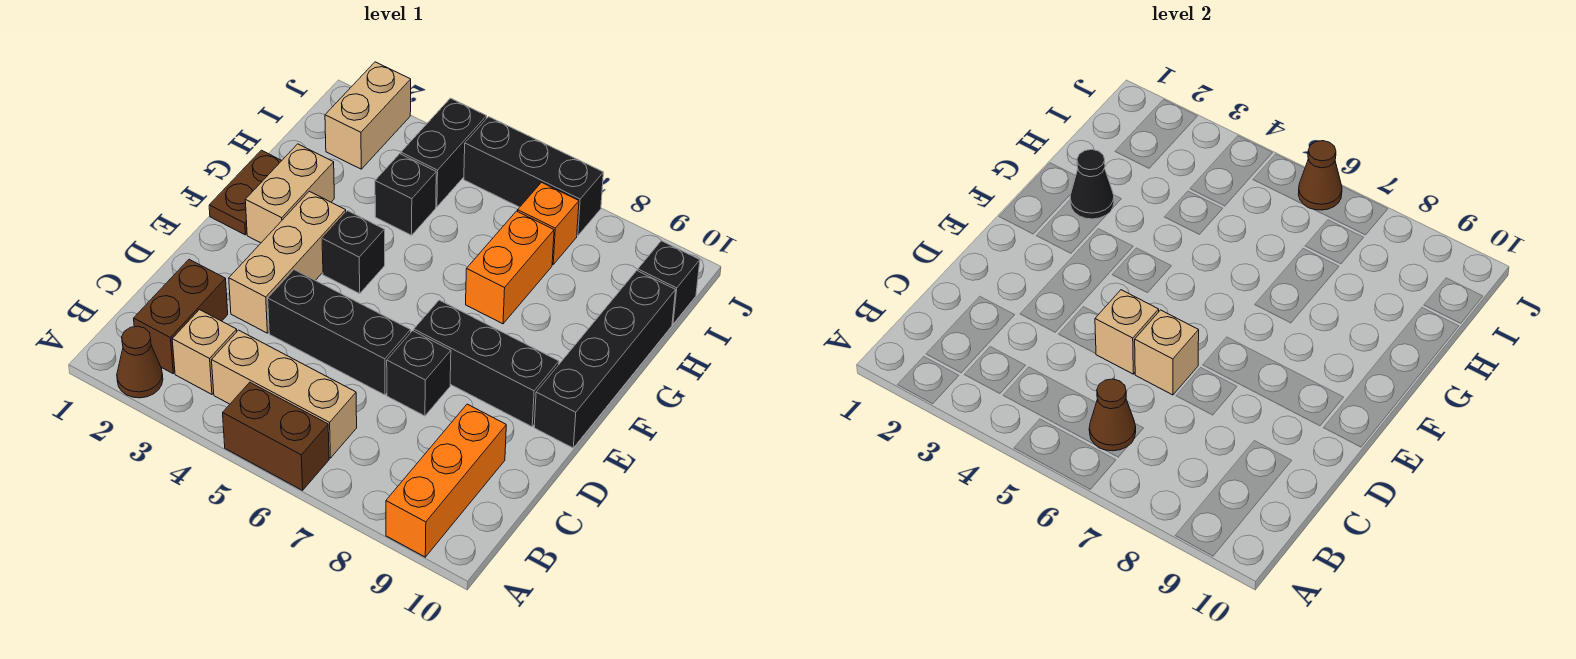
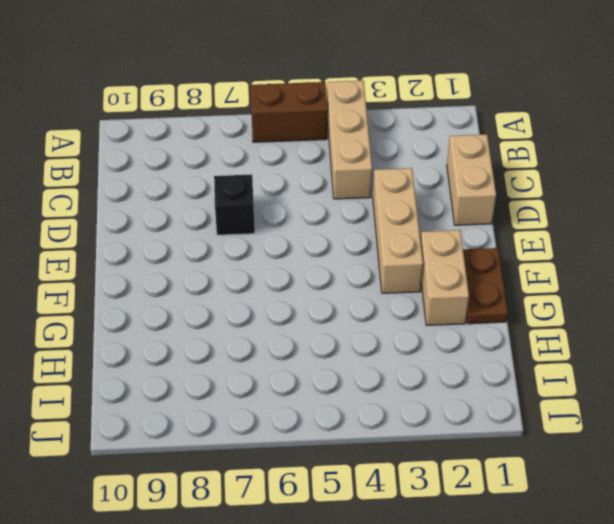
tan 1x3 brick [327,80,372,199] -> tan 1x3 brick turned to [212,330,357,458]
tan 1x2 brick [447,134,496,225] -> tan 1x2 brick moved to [325,62,411,169]
none -> brown 1x1 cone [117,326,163,398]
none -> orange 1x3 brick [386,404,506,557]
none -> brown 1x2 brick [134,259,228,373]

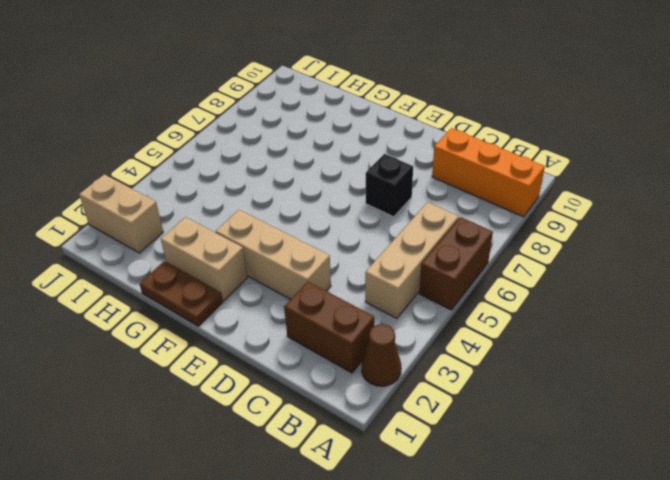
none -> tan 1x1 brick [172,310,237,394]
none -> black 1x3 brick [268,270,411,395]
none -> black 1x3 brick [414,300,559,427]

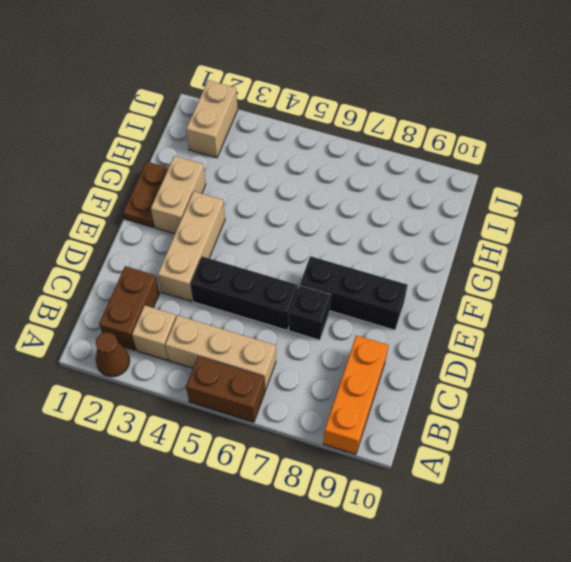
none -> black 1x4 brick [534,271,676,448]
none -> black 1x1 brick [322,211,385,293]
none -> orange 1x2 brick [466,211,554,324]

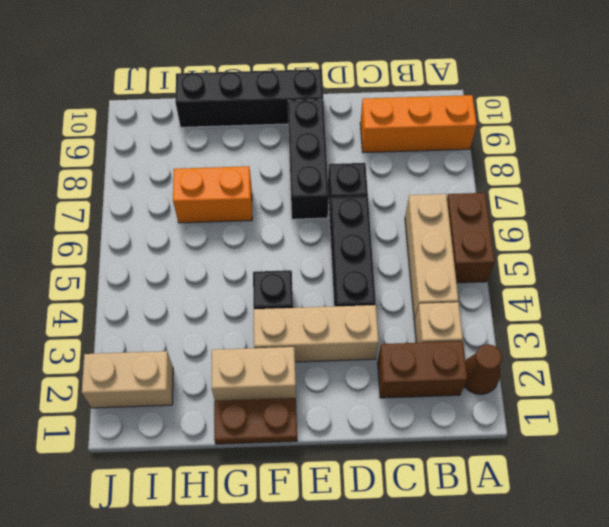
none -> black 1x1 brick [375,154,436,235]
none -> black 1x2 brick [401,98,487,207]
none -> orange 1x1 brick [518,182,579,264]

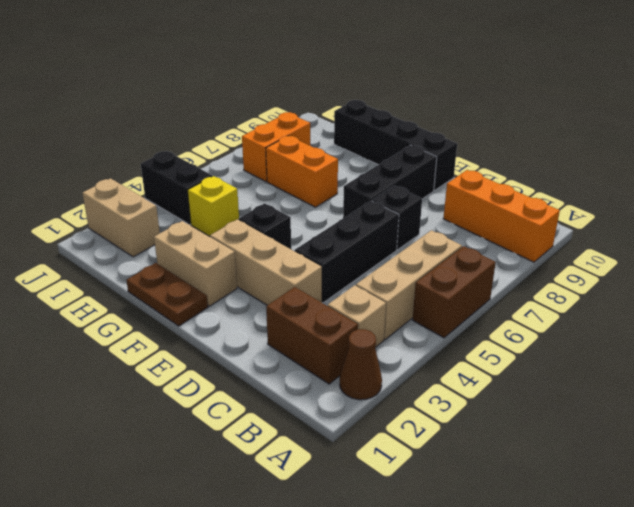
yellow 1x1 brick [188,176,239,237] -> black 1x1 brick [375,154,436,235]
orange 1x2 brick [242,112,310,182] -> orange 1x1 brick [518,182,579,264]
none -> black 1x1 brick [638,241,700,324]
none -> black 1x3 brick [464,117,603,236]
none -> brown 1x1 cone [1089,379,1136,451]

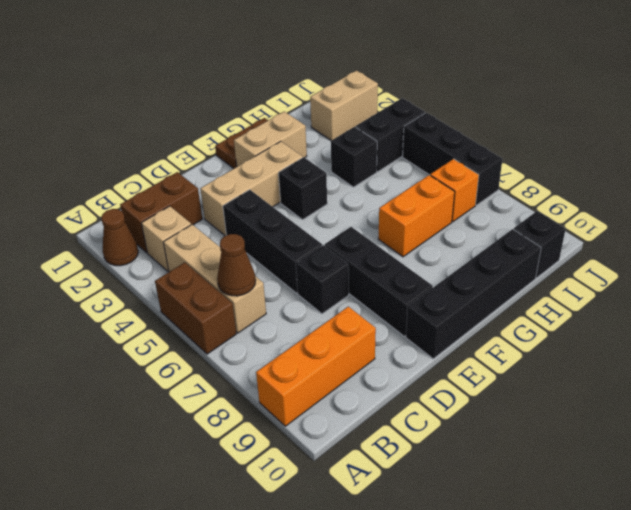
none -> tan 1x1 brick [1095,290,1159,374]
none -> tan 1x1 brick [1135,310,1199,395]
none -> black 1x1 cone [1070,150,1114,219]

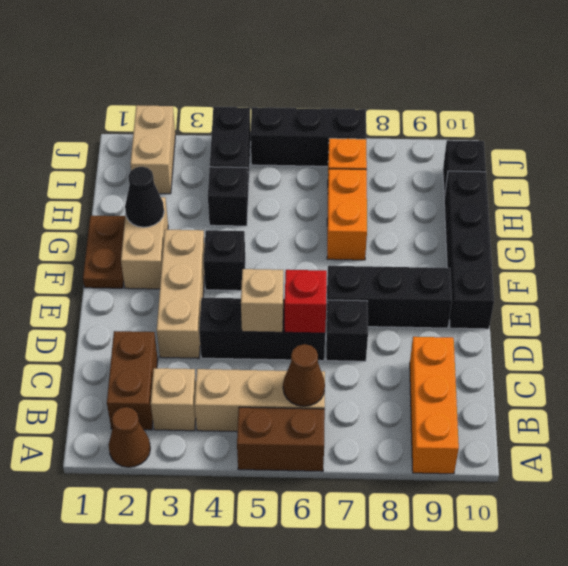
red 1x1 brick [285,270,327,333] -> tan 1x1 brick [1135,310,1199,395]
none -> brown 1x1 cone [1298,141,1342,210]

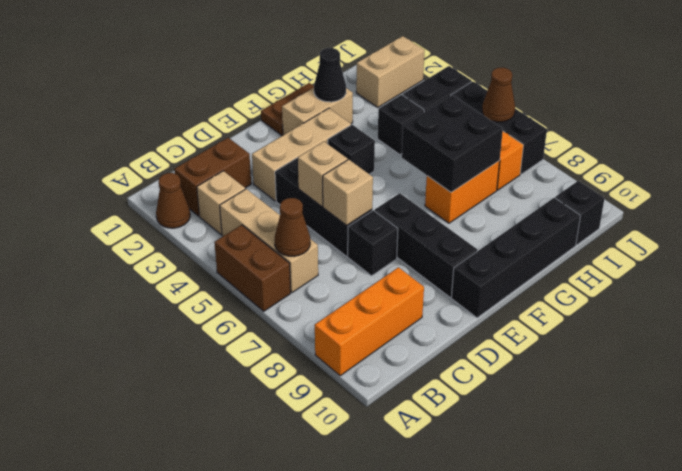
black 2x2 brick [402,95,503,192] -> none

